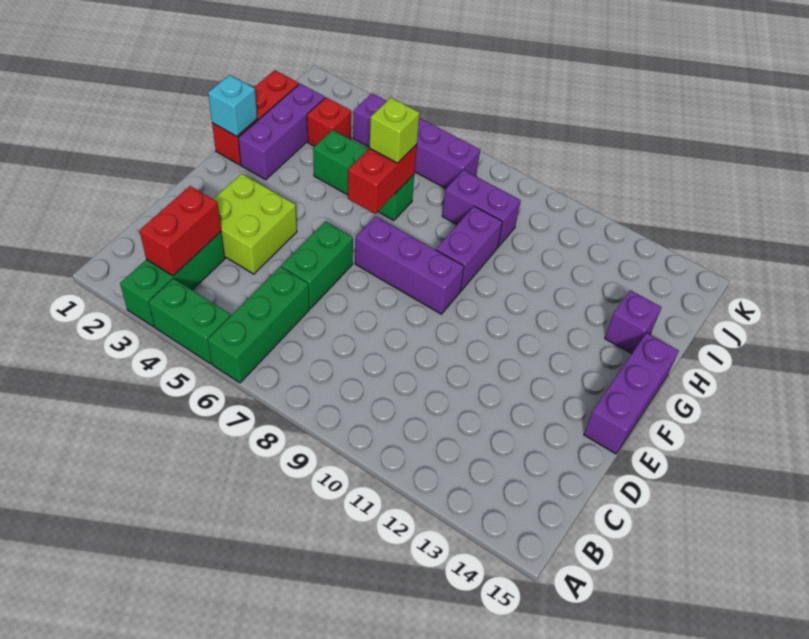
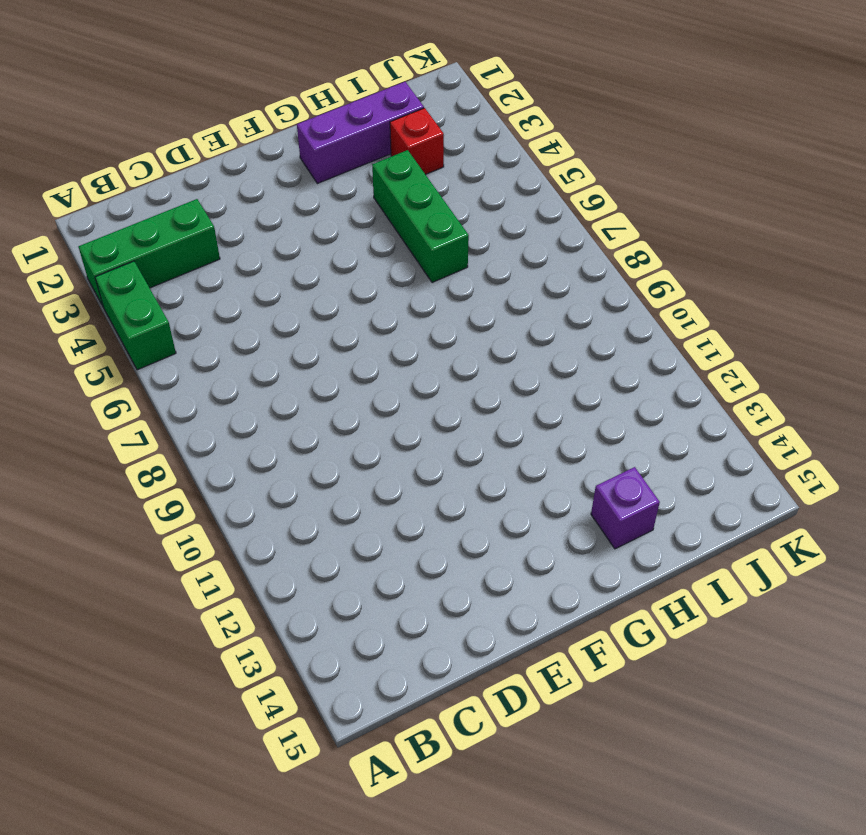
none -> green 1x3 brick [208,267,309,383]
none -> lime 2x2 brick [213,174,297,274]
none -> green 1x2 brick [281,222,353,309]

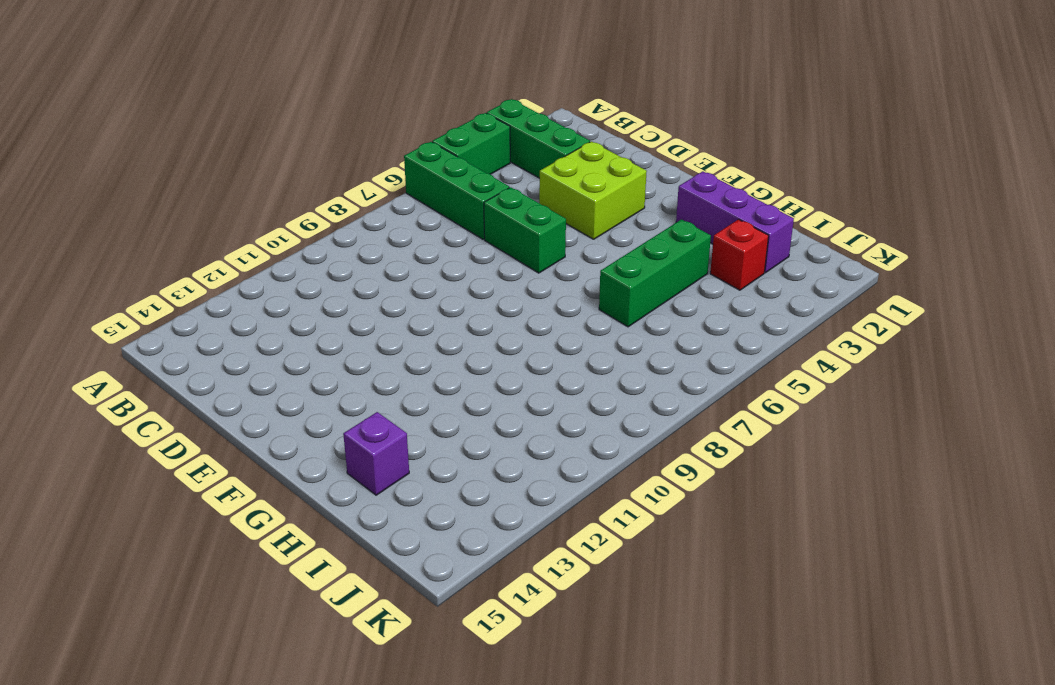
none -> purple 1x3 brick [584,333,679,454]
none -> purple 1x3 brick [355,216,464,314]
none -> red 1x3 brick [212,70,299,165]

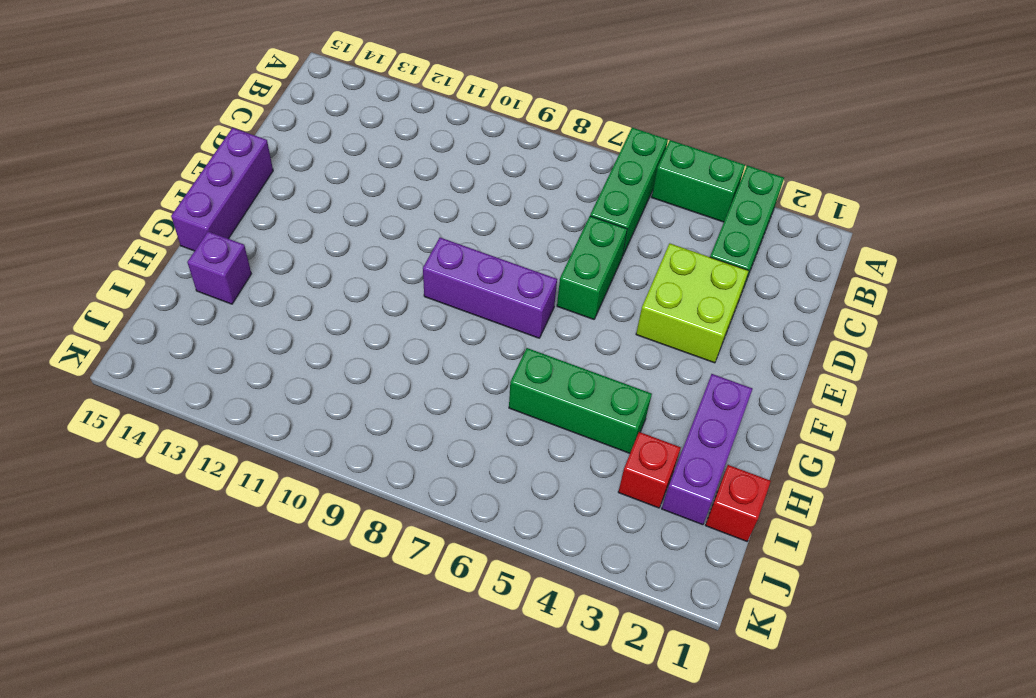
red 1x1 brick [705,465,771,541] -> red 1x3 brick [212,70,299,165]
none -> purple 1x2 brick [436,206,502,291]
none -> purple 1x2 brick [442,170,521,247]
none -> purple 1x4 brick [353,94,480,188]

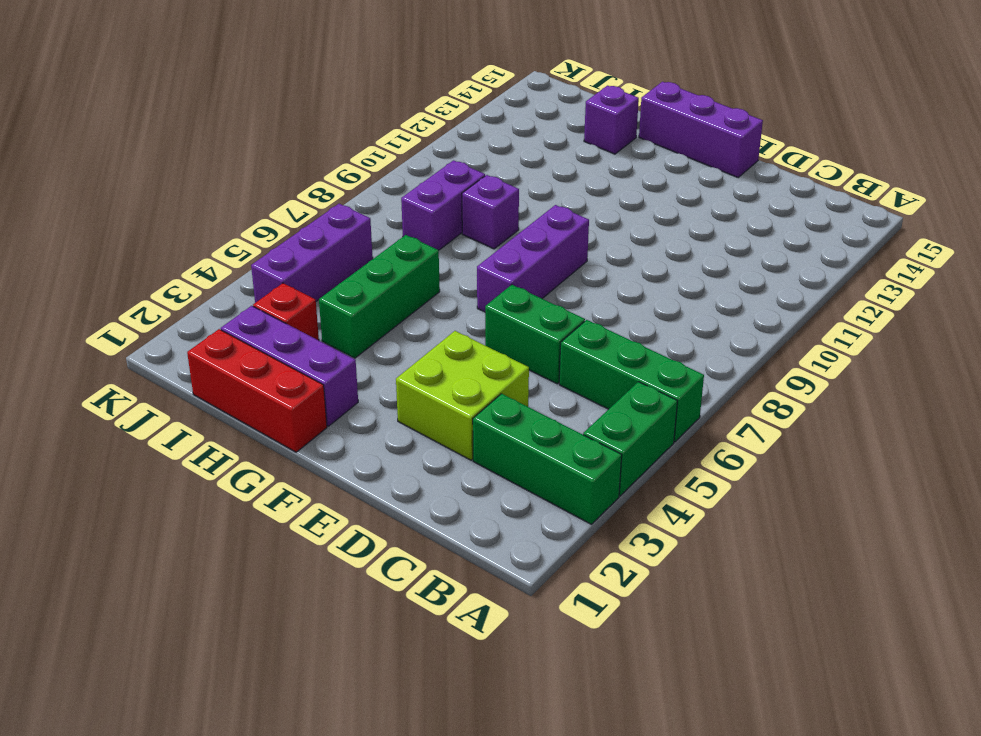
purple 1x1 brick [462,175,519,249] -> purple 1x2 brick [436,206,502,291]
purple 1x3 brick [251,204,373,303] -> purple 1x4 brick [353,94,480,188]
none -> red 1x2 brick [140,186,221,276]
none -> cyan 1x1 brick [208,75,257,137]
none -> red 1x2 brick [348,144,417,214]

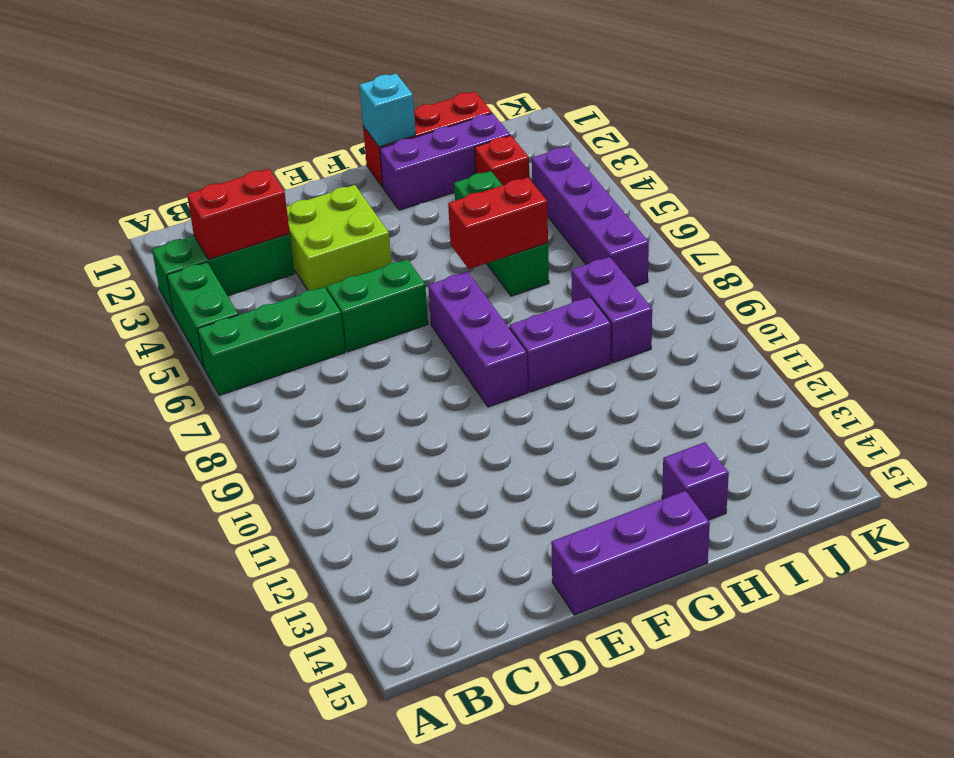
none -> lime 1x1 brick [370,98,420,163]

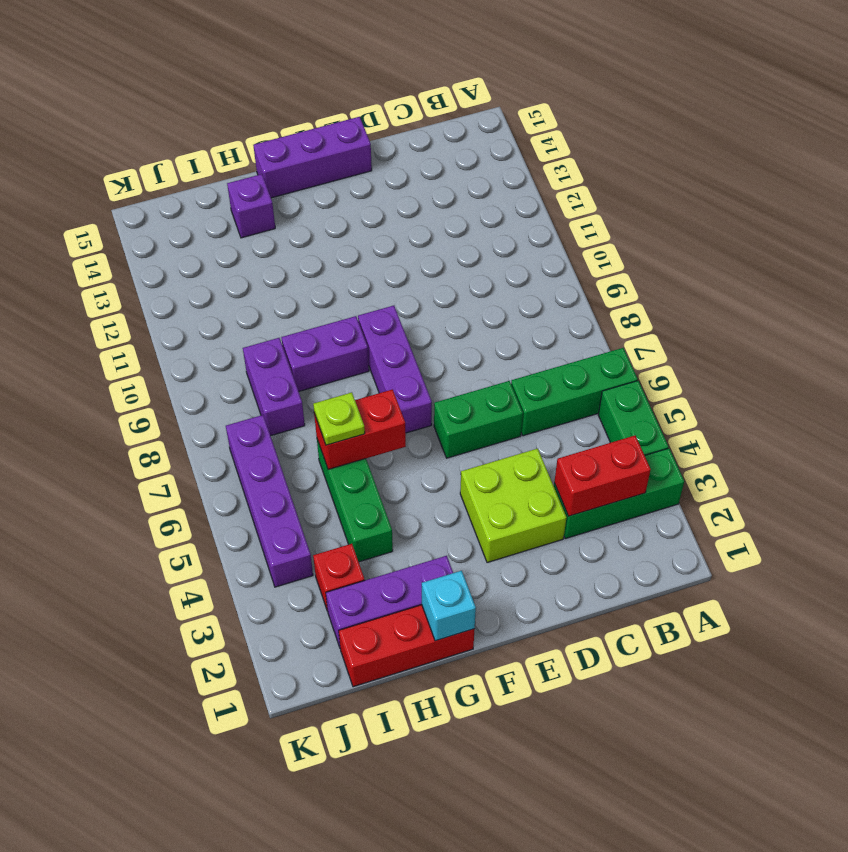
lime 1x1 plate [313,392,365,445] -> lime 1x1 brick [370,98,420,163]

